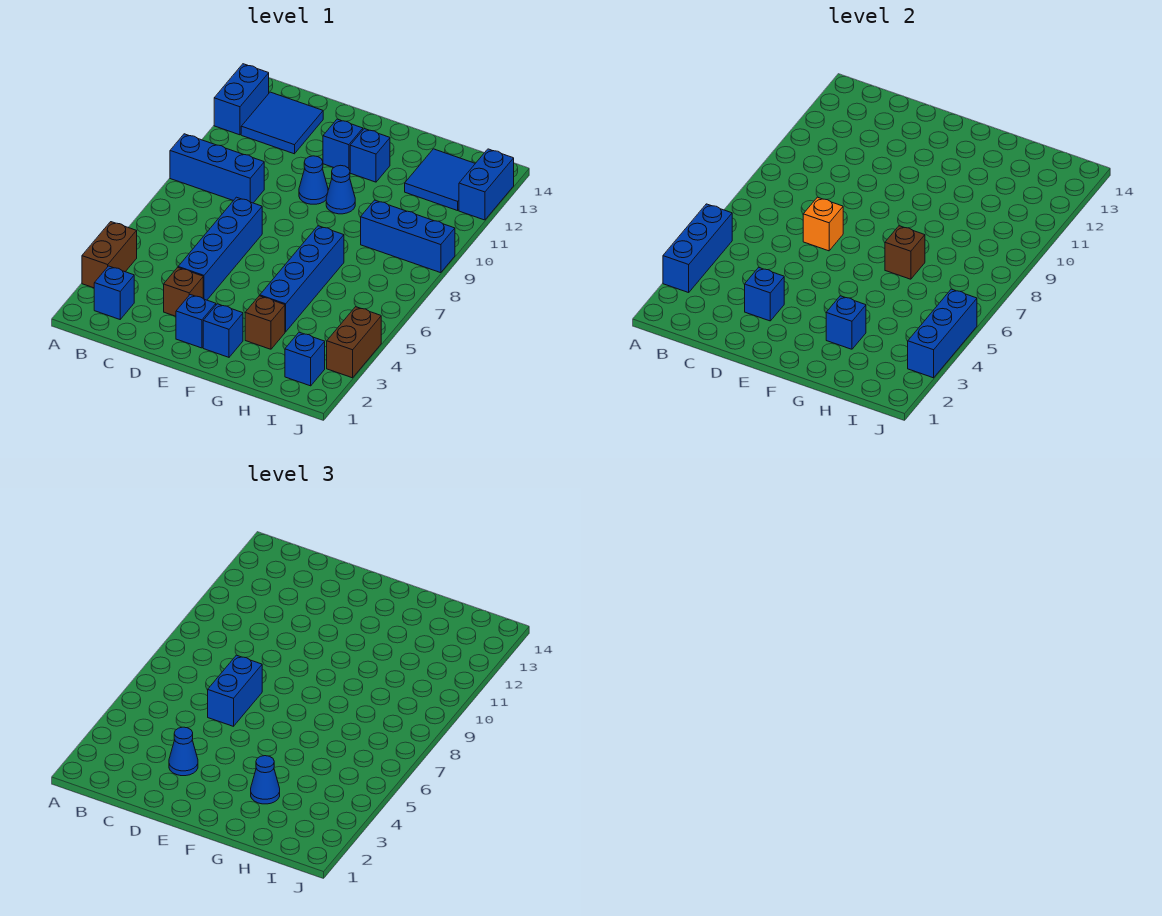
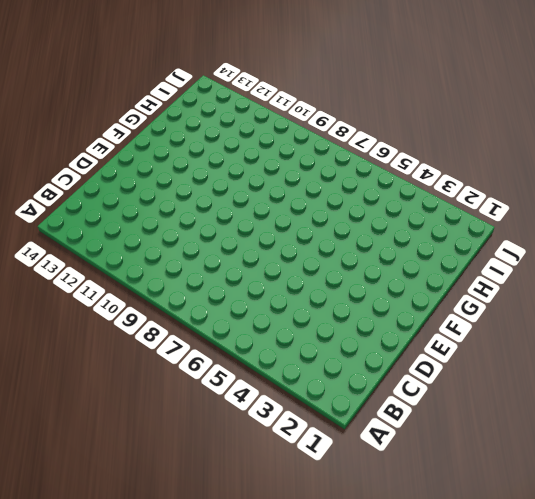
none -> brown 1x2 brick [82,222,137,288]
none -> blue 1x3 brick [170,134,264,203]
none -> blue 1x2 brick [214,64,269,135]

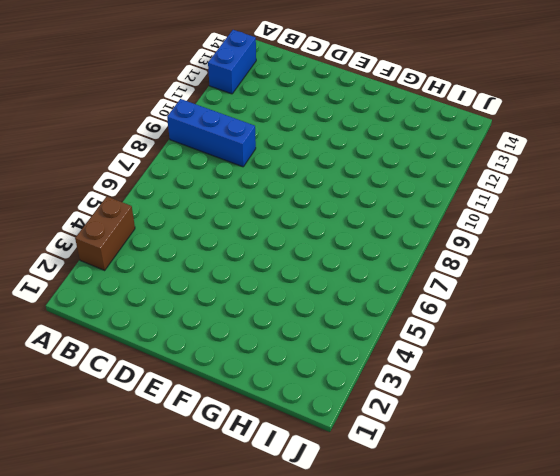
none -> blue 1x1 brick [94,266,134,319]
none -> blue 2x2 tile [241,92,323,154]
none -> brown 1x1 brick [164,267,203,316]

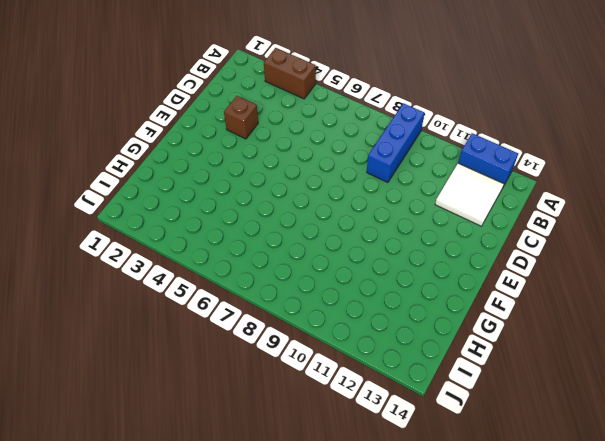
white 2x2 tile [435,163,504,226] -> blue 2x2 tile [241,92,323,154]
none -> blue 1x1 brick [94,266,134,319]
none -> blue 1x4 brick [178,197,262,300]
none -> blue 1x1 brick [176,295,216,348]

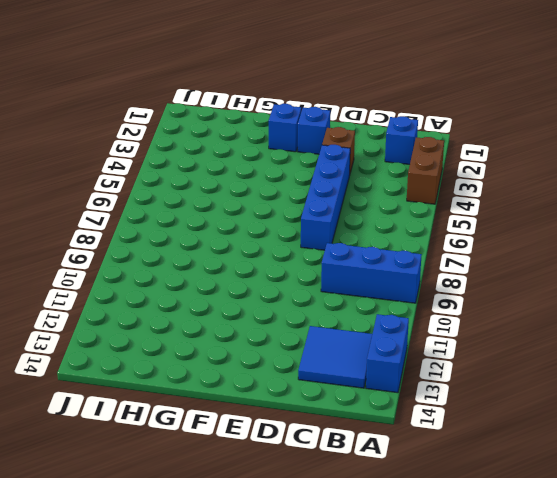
none -> blue 1x1 cone [299,156,328,204]
none -> blue 1x1 brick [323,119,363,170]
none -> blue 1x1 cone [326,165,355,214]

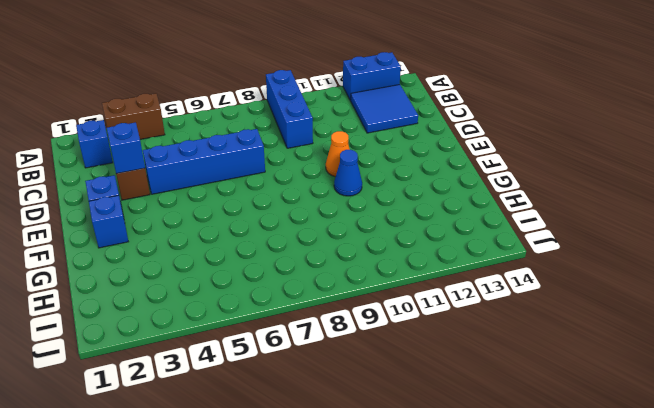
orange 1x1 cone [326,131,350,177] -> blue 1x1 cone [299,156,328,204]
none -> blue 1x1 brick [323,119,363,170]
none -> blue 1x1 brick [350,129,390,182]
none -> brown 1x1 brick [245,296,285,349]

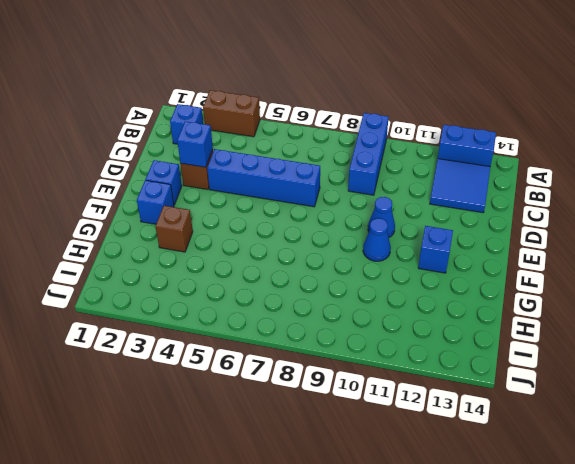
none -> blue 1x1 brick [323,119,363,170]
none -> blue 1x4 brick [260,226,344,332]
none -> blue 1x3 brick [361,200,455,273]

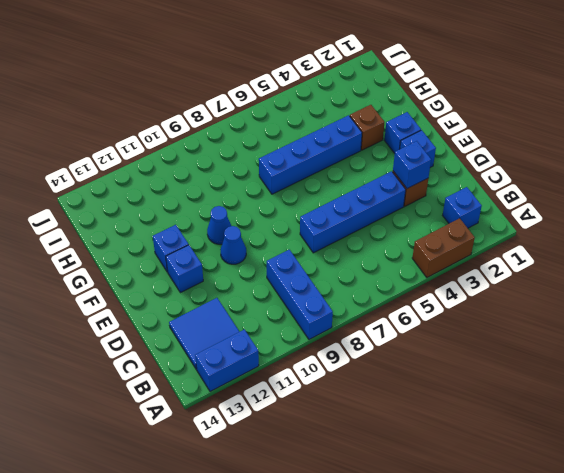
none -> blue 1x3 brick [361,200,455,273]
none -> blue 2x2 tile [405,149,475,211]
none -> blue 1x1 brick [285,332,325,386]

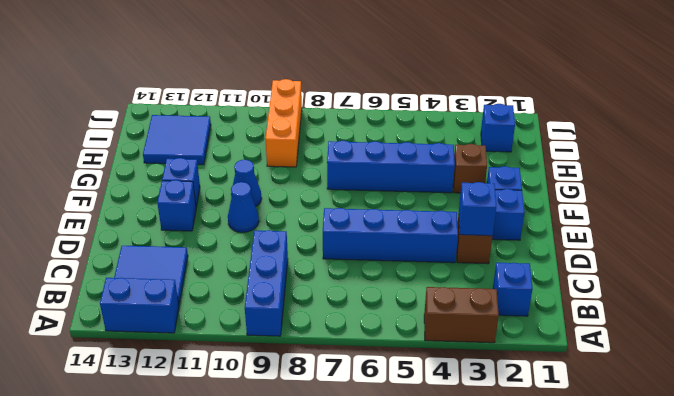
orange 1x3 brick [266,79,302,167] -> blue 1x3 brick [361,200,455,273]
none -> brown 1x2 brick [327,307,381,378]
none -> blue 1x2 brick [459,149,514,220]
none -> blue 1x3 brick [663,204,732,293]

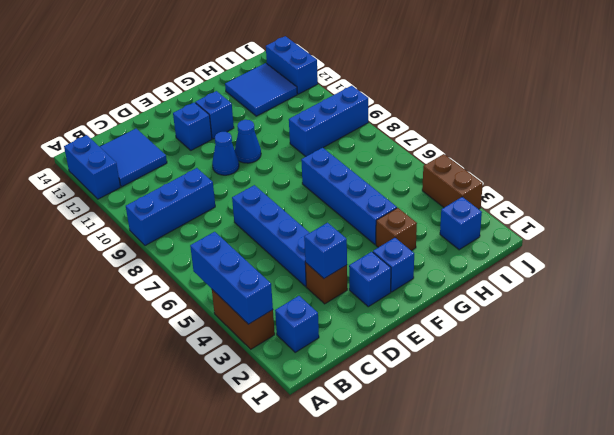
none -> orange 1x1 brick [803,197,843,251]
none -> blue 1x1 brick [826,296,866,349]
none -> brown 1x1 brick [885,226,925,279]

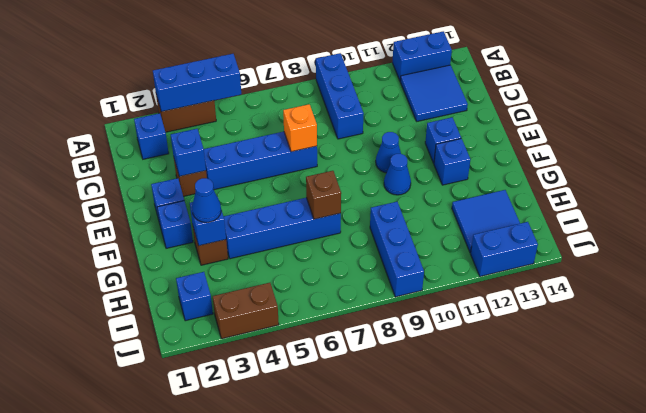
none -> blue 1x3 brick [908,289,977,378]
none -> blue 1x1 cone [169,727,198,776]
none -> blue 1x2 brick [208,655,262,726]

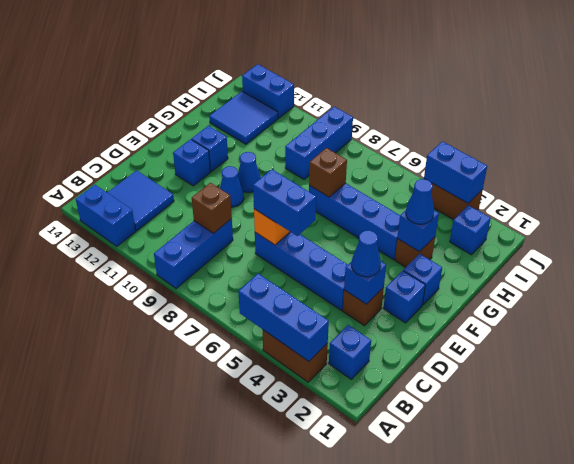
brown 1x1 brick [192,183,232,234] -> none
blue 1x2 brick [424,141,487,203] -> blue 1x3 brick [908,289,977,378]

